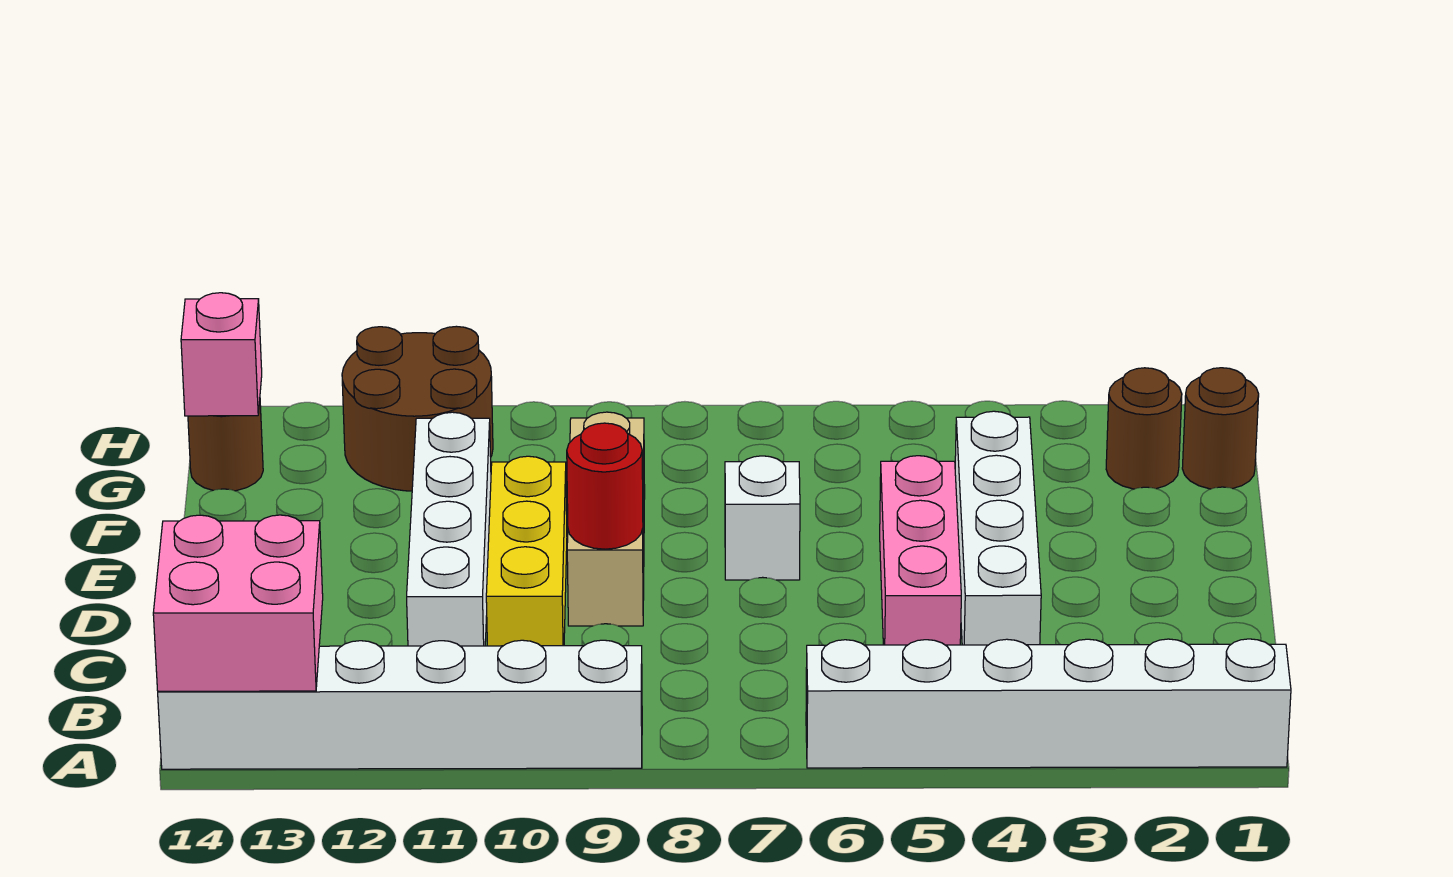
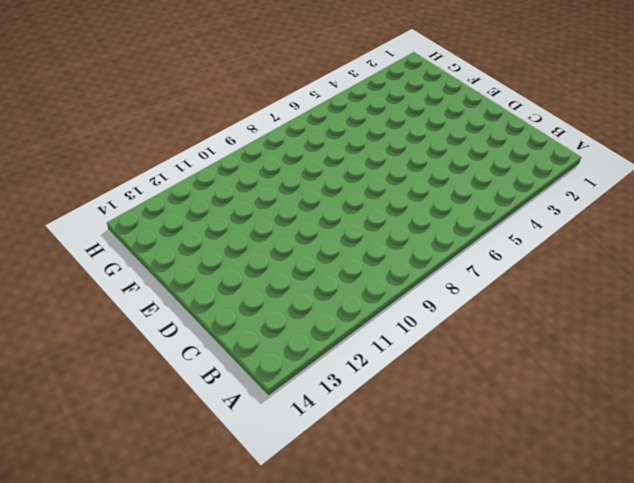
none -> white 1x6 brick [806,639,1291,768]
none -> white 1x6 brick [158,640,642,769]
none -> white 1x4 brick [955,411,1041,645]

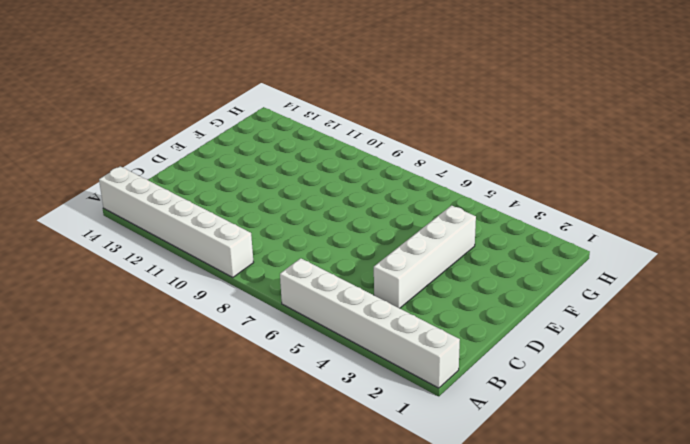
none -> pink 1x3 brick [880,456,961,645]
none -> yellow 1x3 brick [486,456,567,646]
none -> white 1x4 brick [407,412,491,646]

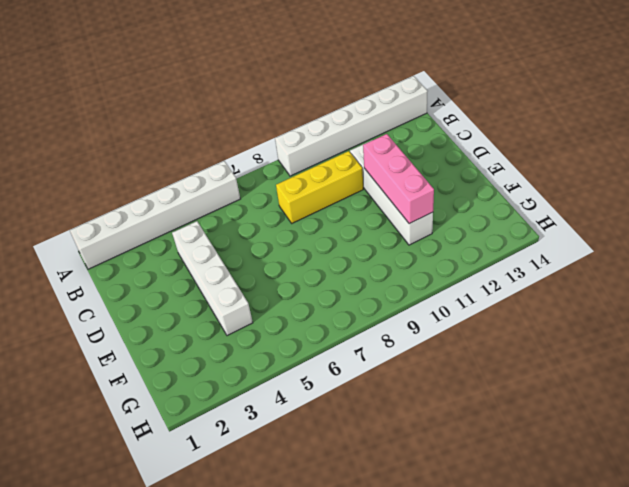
yellow 1x3 brick [276,151,363,223] -> yellow 1x3 brick turned to [486,456,567,646]
pink 1x3 brick [363,134,434,224] -> pink 1x3 brick moved to [880,456,961,645]
none -> tan 1x3 brick [567,412,645,626]
none -> white 1x1 brick [725,456,800,580]
none -> brown 1x1 round brick [1182,368,1259,489]

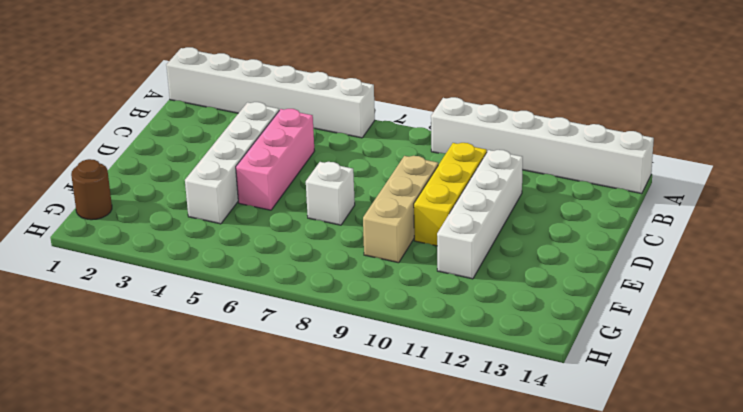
none -> brown 1x1 round brick [1106,368,1182,489]
none -> brown 2x2 round brick [342,326,493,491]
none -> brown 1x1 round brick [188,401,263,491]

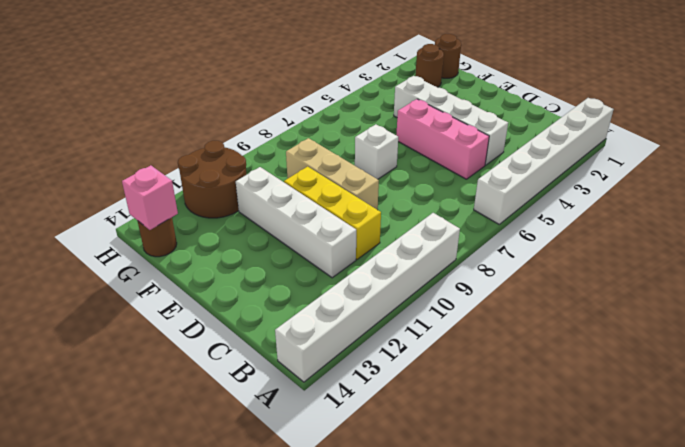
none -> pink 2x2 brick [153,515,323,691]
none -> red 1x1 round brick [567,423,643,549]

